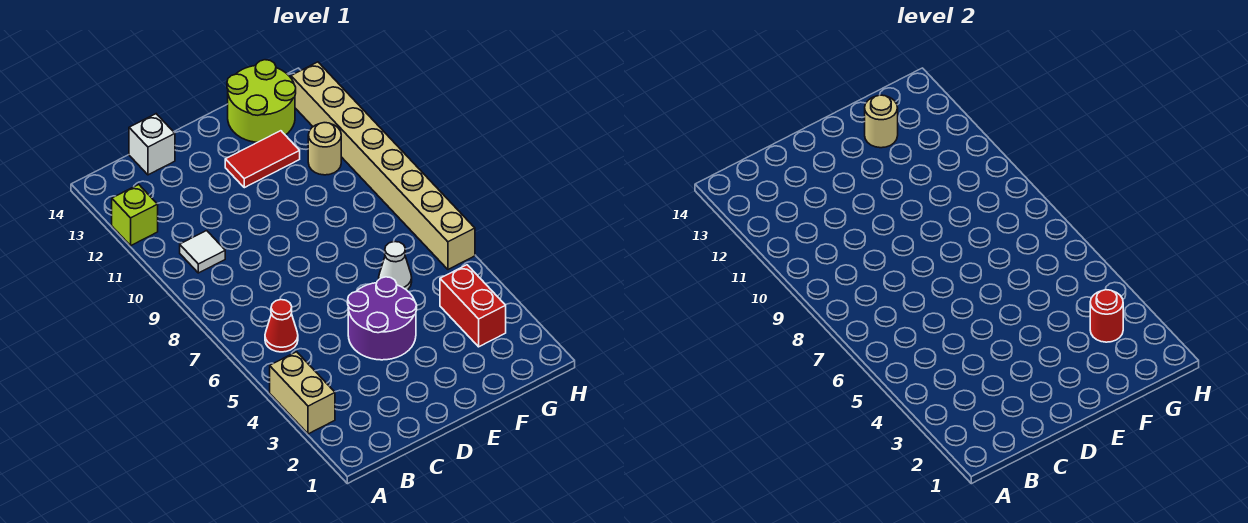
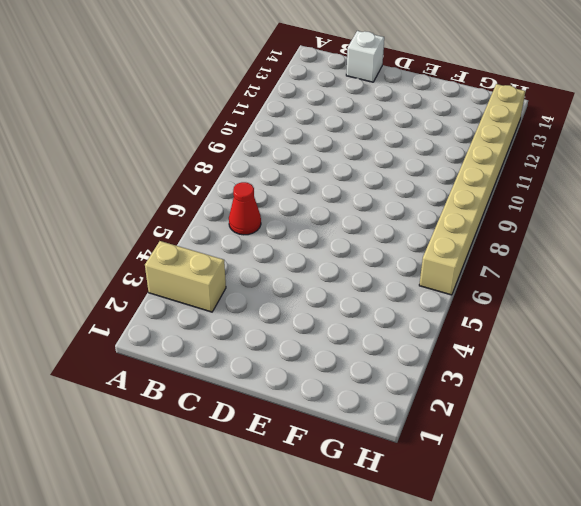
tan 1x2 brick [145,241,226,312] -> tan 1x2 brick turned to [270,352,335,434]
none -> lime 1x1 brick [112,184,158,246]
none -> white 1x1 tile [180,231,225,273]
none -> purple 2x2 round brick [348,277,417,360]

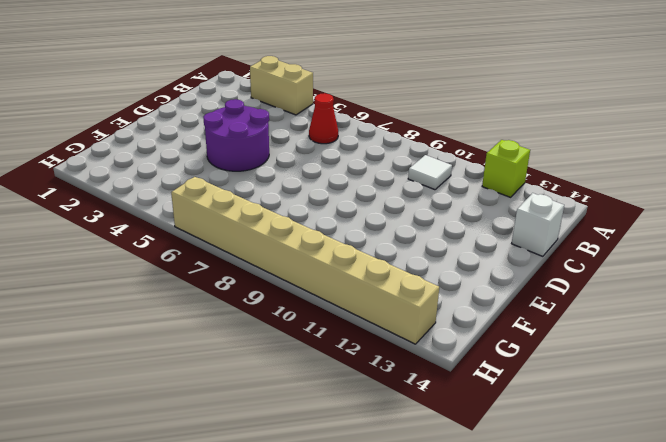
none -> red 1x2 tile [225,131,300,188]
none -> white 1x1 cone [379,242,412,290]
none -> lime 2x2 round brick [227,60,296,142]

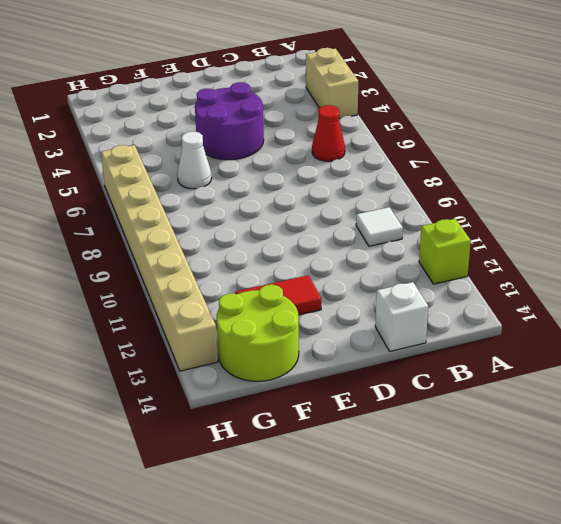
none -> red 1x2 brick [440,265,506,347]
none -> tan 1x1 round brick [308,123,341,175]
none -> tan 1x1 round brick [865,95,898,148]

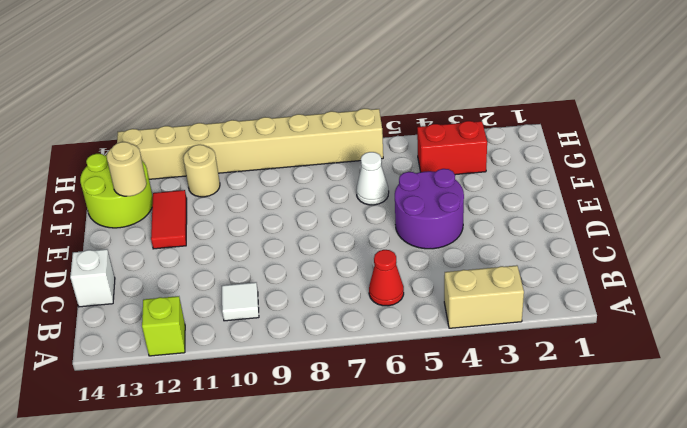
none -> red 1x1 round brick [1090,290,1123,342]

